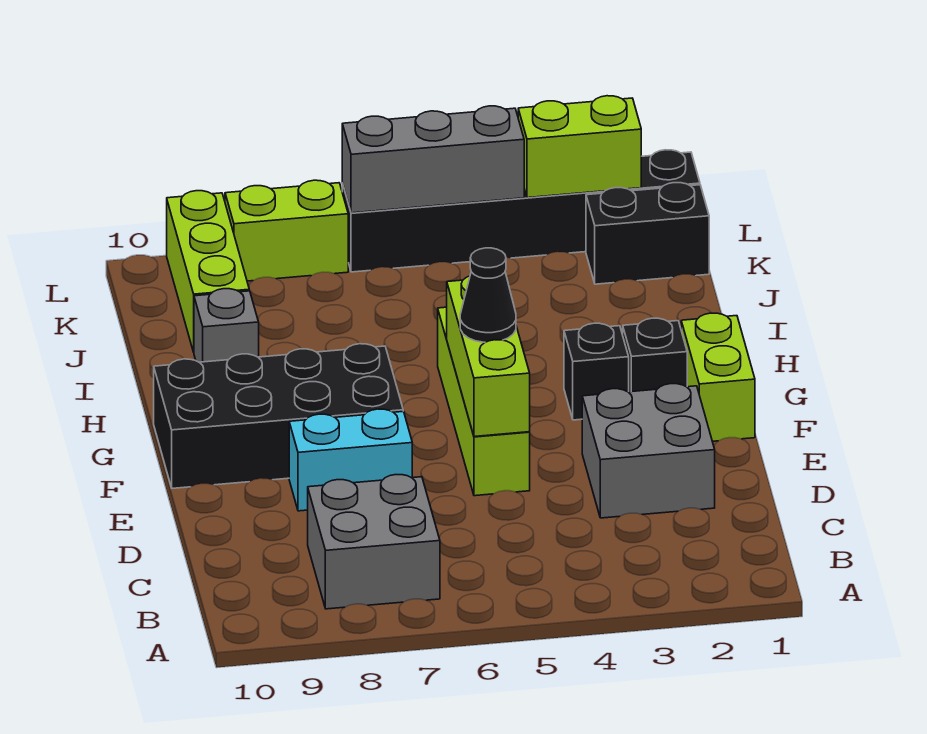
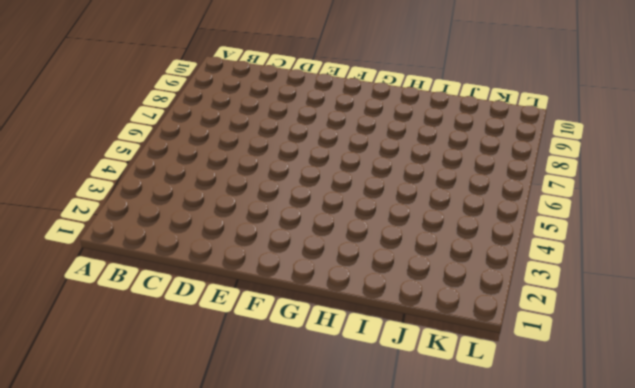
none -> grey 2x2 brick [308,475,440,609]
none -> grey 2x2 brick [582,384,715,518]
none -> lime 1x4 brick [438,307,530,496]

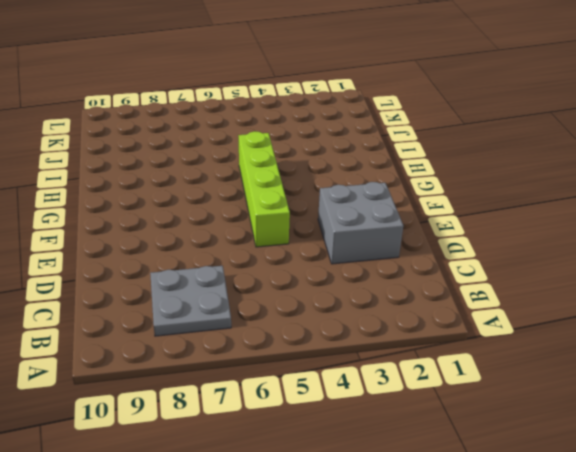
grey 2x2 plate [150,266,231,336] -> grey 2x2 brick [308,475,440,609]
none -> cyan 1x2 brick [289,409,412,511]
none -> lime 1x2 brick [681,313,755,441]
none -> black 2x4 brick [154,344,403,488]

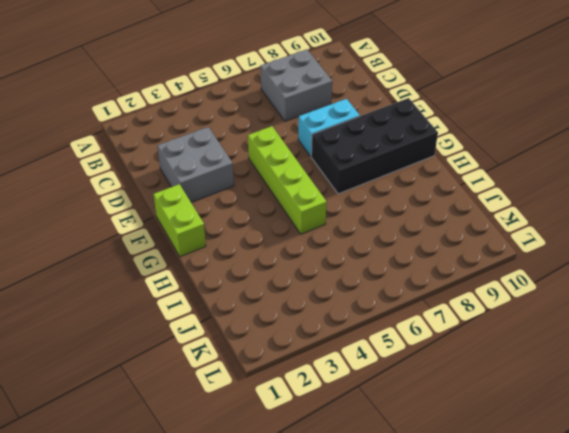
none -> black 1x1 brick [623,318,687,392]
none -> black 1x1 brick [564,323,629,420]
none -> grey 1x1 brick [194,289,259,362]

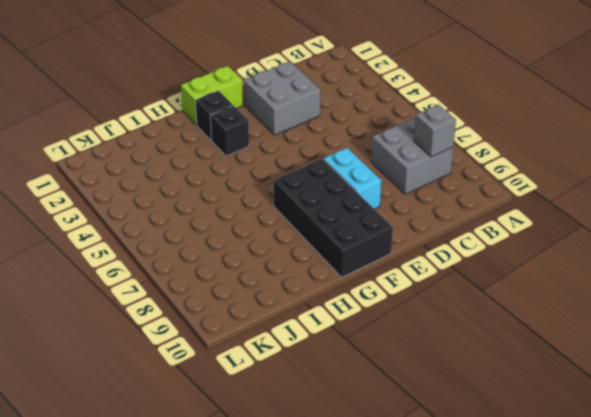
grey 1x1 brick [414,105,456,157] -> grey 1x1 brick moved to [194,289,259,362]
none -> lime 1x4 brick [438,307,530,496]
none -> lime 1x3 brick [167,191,249,352]
none -> black 1x2 brick [586,183,709,284]

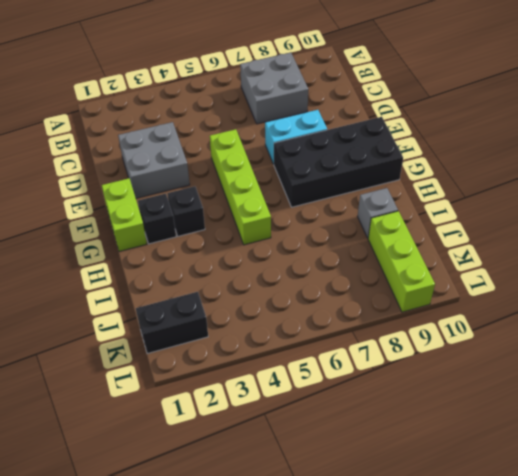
none -> black 1x6 brick [342,150,700,272]
none -> lime 1x2 brick [225,180,348,281]
none -> lime 1x3 brick [447,276,530,437]

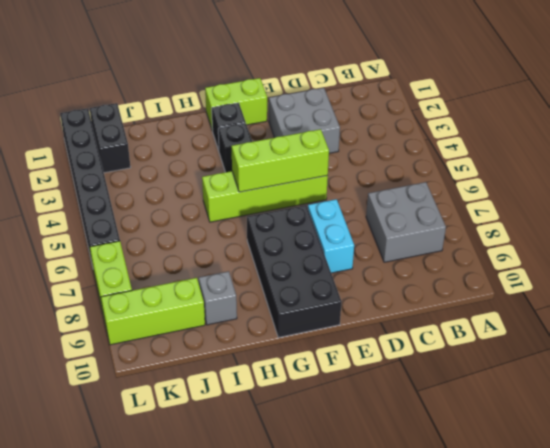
none -> lime 1x2 brick [518,96,641,198]
none -> grey 1x3 brick [342,106,524,213]
none -> black 1x1 cone [460,248,516,342]

